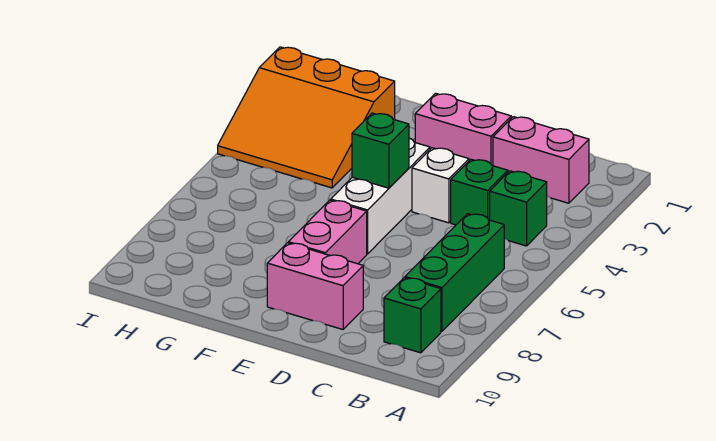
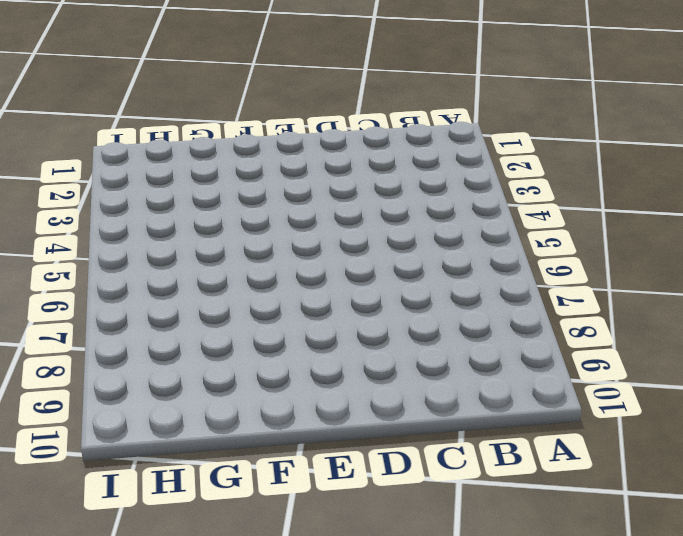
none -> pink 1x2 brick [493,117,589,203]
none -> green 1x1 brick [490,171,547,246]
none -> green 1x3 brick [405,214,504,331]

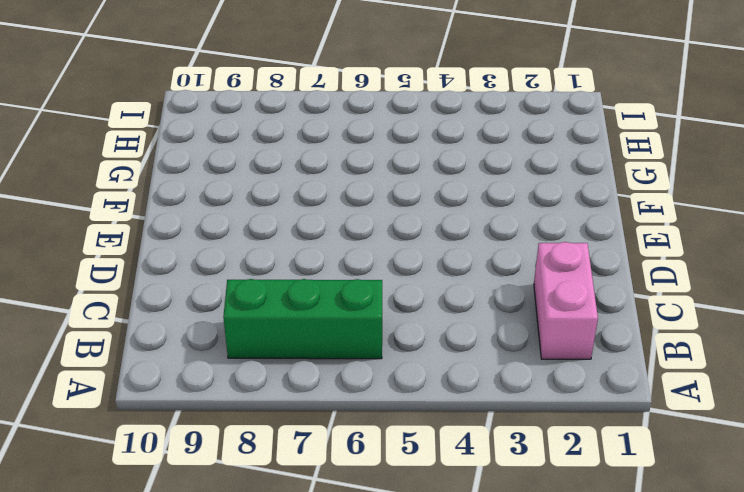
none -> green 1x1 brick [490,171,547,246]
none -> green 1x1 brick [384,278,441,353]
none -> green 1x1 brick [451,159,508,225]

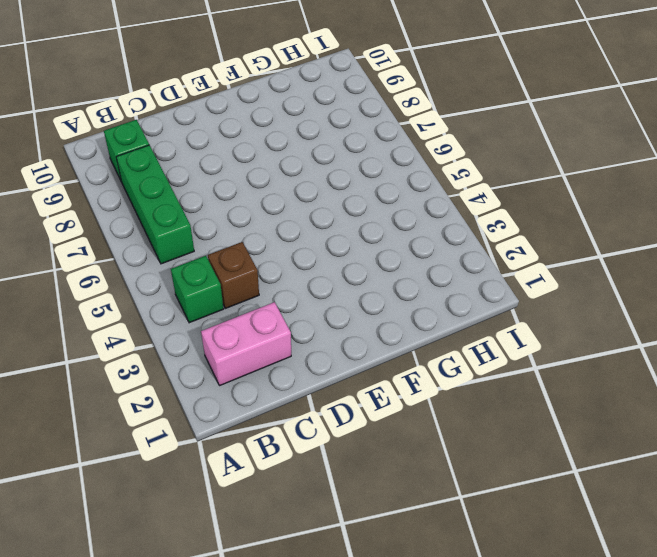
brown 1x1 brick [208,242,259,308] -> green 1x1 brick [451,159,508,225]
none -> pink 1x2 brick [415,93,511,166]
none -> white 1x1 brick [412,148,469,223]
none -> pink 1x2 brick [267,243,363,329]

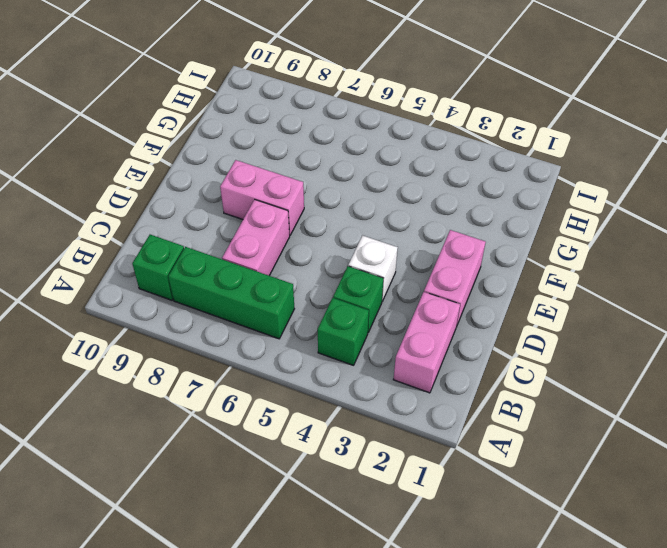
pink 1x2 brick [222,200,290,276] -> pink 1x2 brick moved to [267,243,363,329]
none -> white 1x3 brick [331,138,430,254]
none -> orange 3x3 slope [218,47,395,188]
none -> green 1x1 brick [352,113,409,188]

